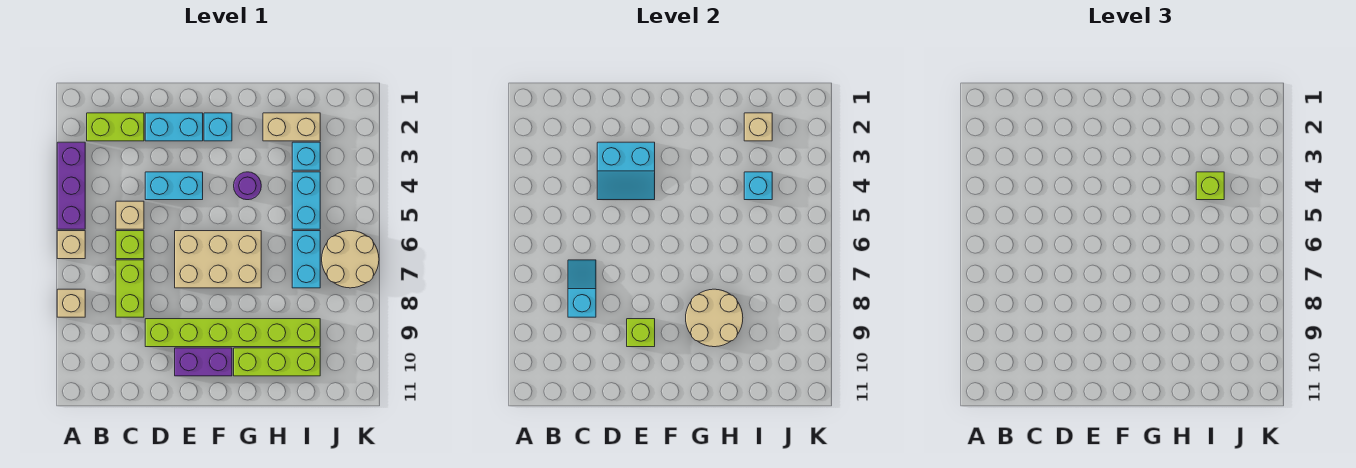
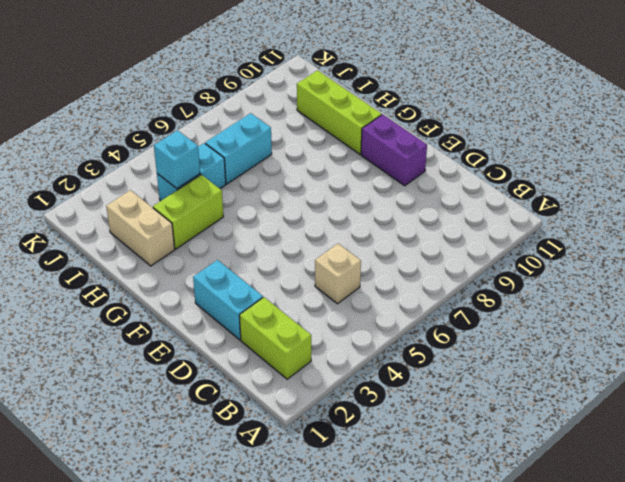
lime 1x2 brick [153,175,223,249] -> lime 1x2 brick moved to [116,260,144,317]
none -> purple 1x3 brick [57,142,85,229]
none -> tan 1x1 brick [57,231,85,259]
none -> tan 1x1 brick [57,289,85,317]

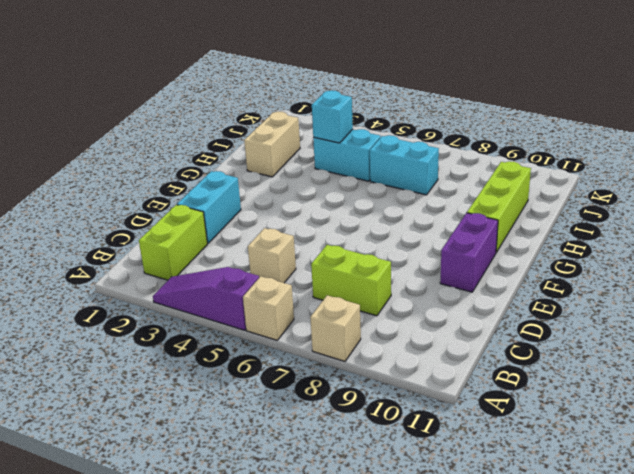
purple 1x3 slope [153,267,259,330] -> purple 1x3 brick [57,142,85,229]
none -> lime 1x1 brick [116,231,144,259]
none -> cyan 1x2 brick [145,172,203,200]
none -> lime 1x6 brick [145,319,320,347]

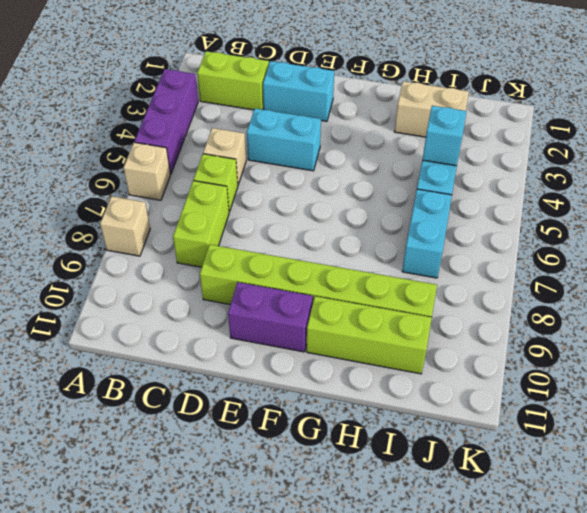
none -> tan 2x3 brick [175,231,261,288]
none -> cyan 1x1 brick [204,113,232,141]
none -> purple 1x1 round brick [234,172,261,200]

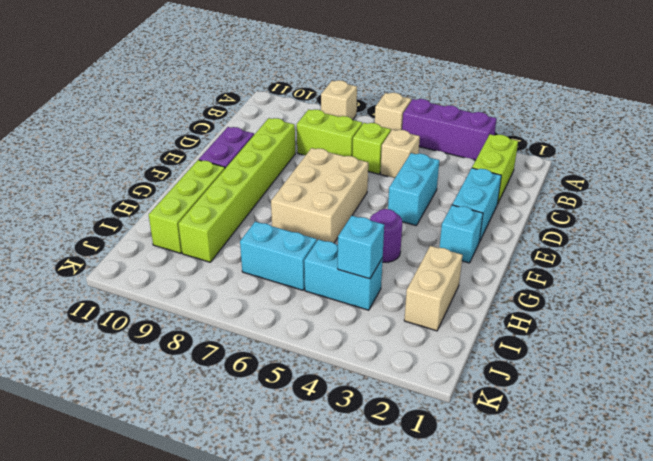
none -> cyan 1x1 brick [292,142,320,170]
none -> tan 2x2 round brick [322,231,379,288]
none -> cyan 1x2 slope [568,260,596,317]

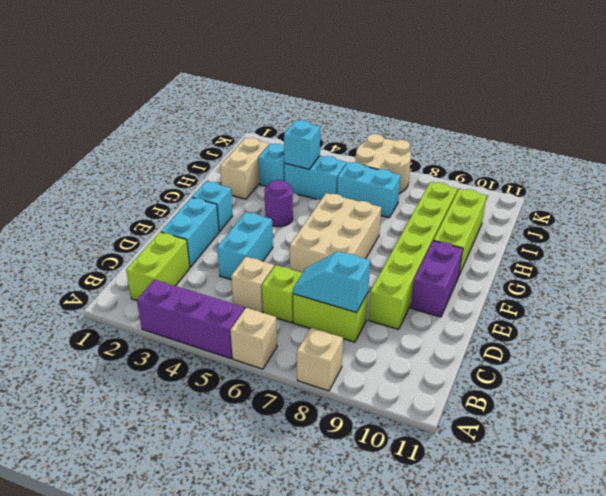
none -> cyan 2x2 slope [597,142,655,200]
none -> lime 1x1 brick [627,319,655,347]
none -> tan 2x2 round brick [686,289,743,347]

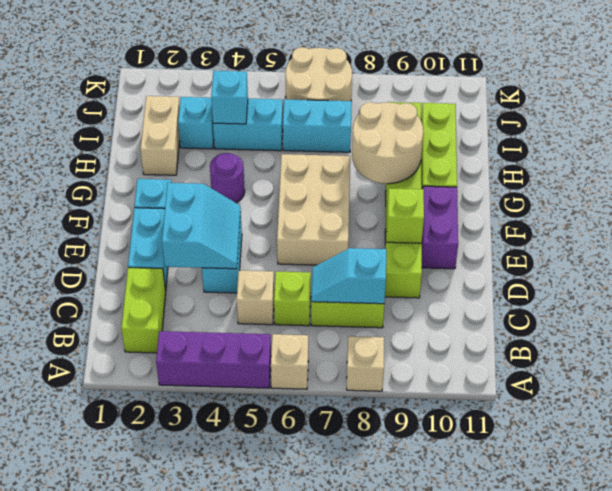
none -> tan 1x1 brick [744,113,772,141]
none -> lime 1x1 brick [1196,172,1224,200]

